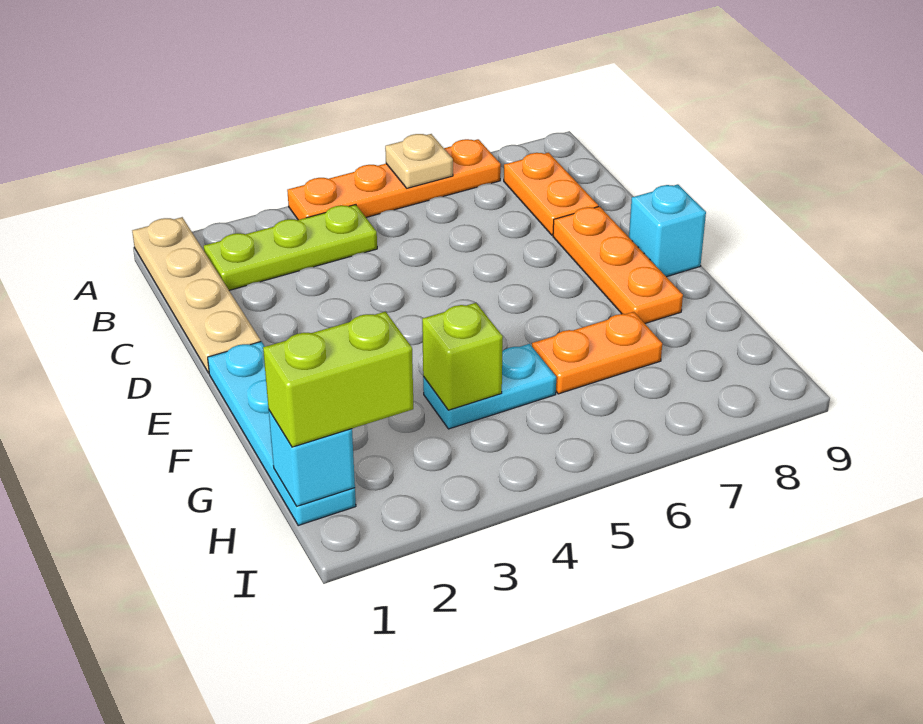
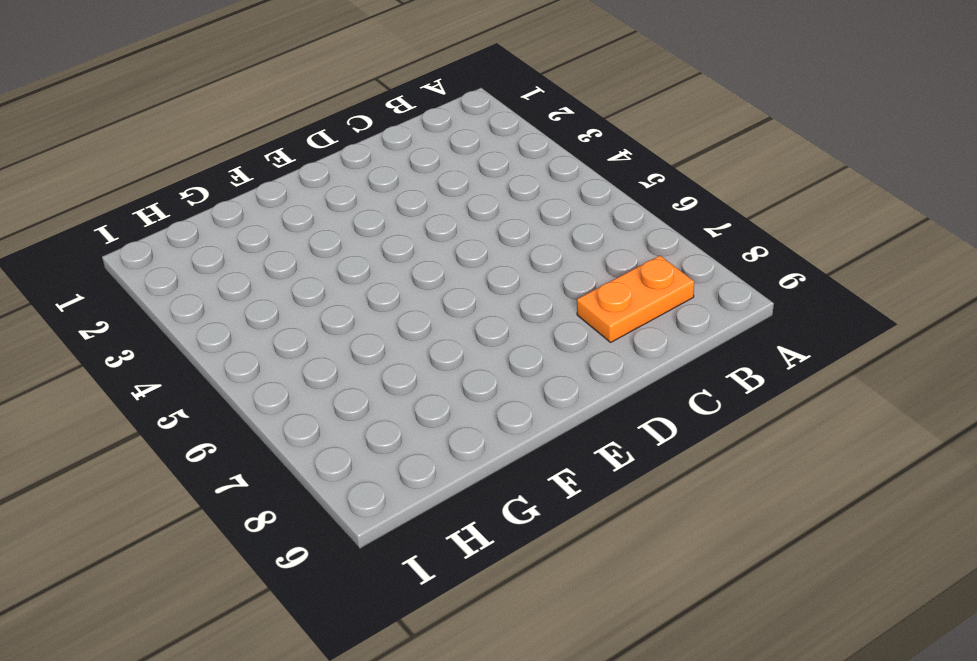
none -> tan 1x4 plate [132,217,261,373]
none -> orange 1x4 plate [287,139,501,220]
none -> lime 1x3 plate [204,205,377,290]

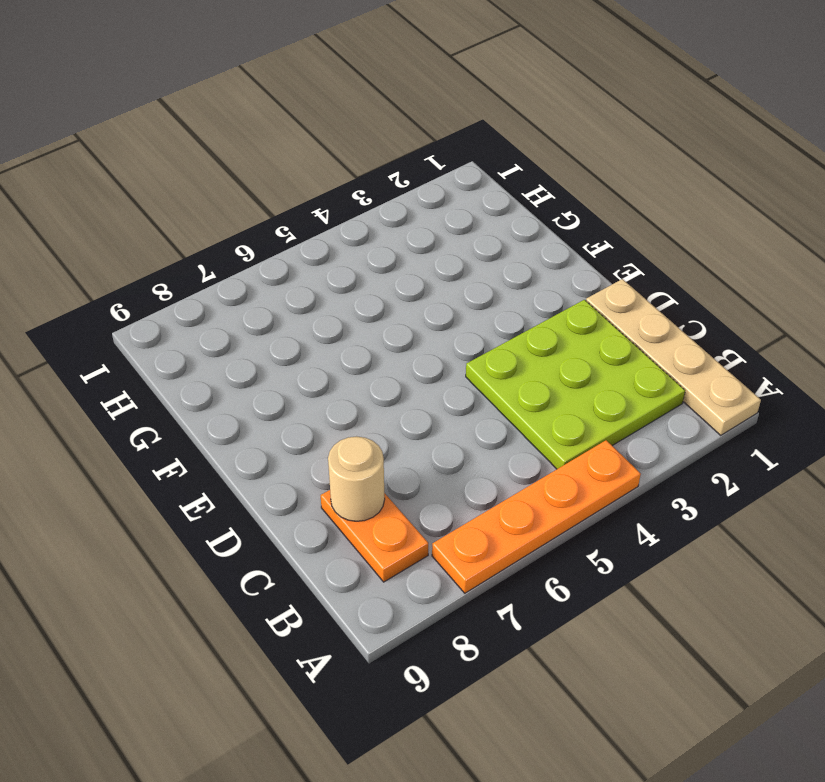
lime 3x3 plate [466,300,685,469] -> lime 1x3 plate [204,205,377,290]
tan 1x1 round brick [328,437,385,521] -> none
none -> orange 1x3 plate [553,207,683,323]
none -> cyan 1x4 plate [208,342,356,525]
none -> cyan 1x1 brick [629,184,706,277]

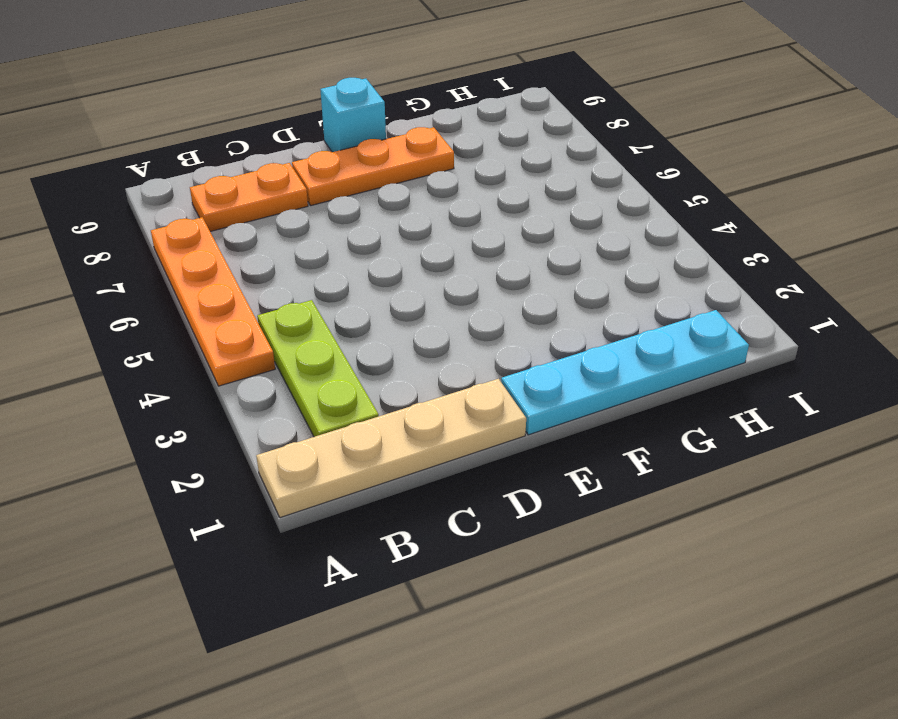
none -> cyan 1x2 plate [423,344,556,429]
none -> orange 1x2 plate [532,312,662,394]
none -> tan 1x1 plate [385,134,453,188]

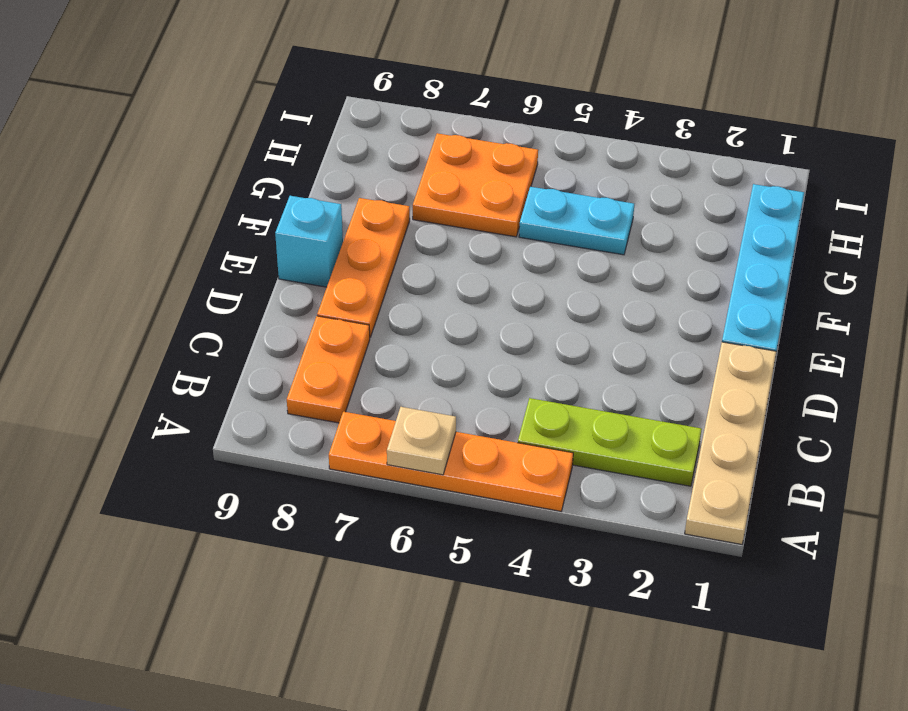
orange 2x2 plate [413,133,538,237] -> orange 1x2 plate [532,312,662,394]
none -> lime 1x1 brick [422,303,503,410]
none -> cyan 1x1 brick [269,411,355,506]
none -> lime 1x2 brick [263,312,413,447]

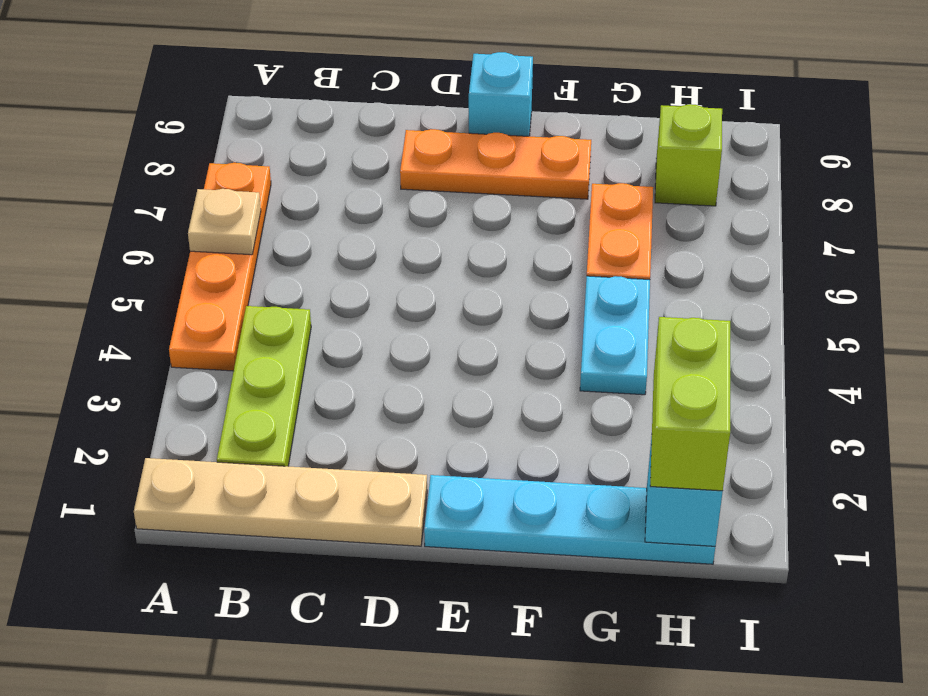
lime 1x1 brick [655,104,722,206] -> lime 1x1 brick moved to [422,303,503,410]
none -> orange 1x2 plate [504,153,598,235]

